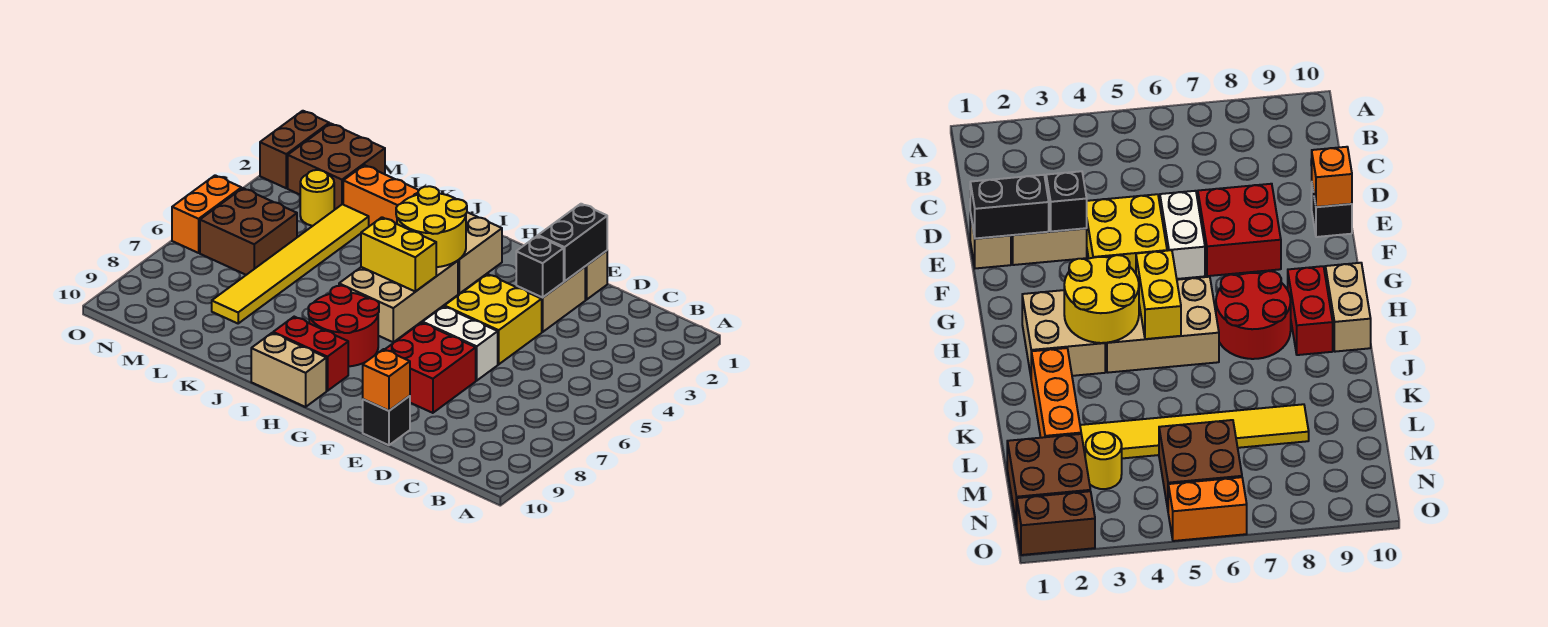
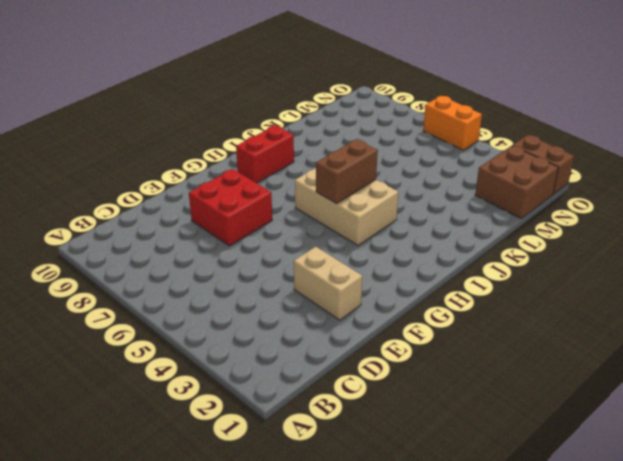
brown 1x2 brick [316,139,378,204] -> yellow 1x2 brick [361,217,436,292]
none -> tan 1x1 brick [585,251,607,300]
none -> yellow 2x2 brick [444,274,542,364]
none -> white 1x2 brick [423,306,498,380]

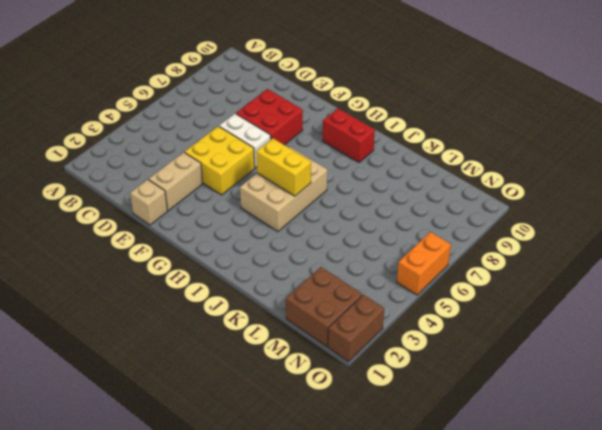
none -> black 1x1 brick [363,396,410,445]
none -> tan 2x2 brick [458,212,502,294]
none -> red 2x2 round brick [308,286,379,366]

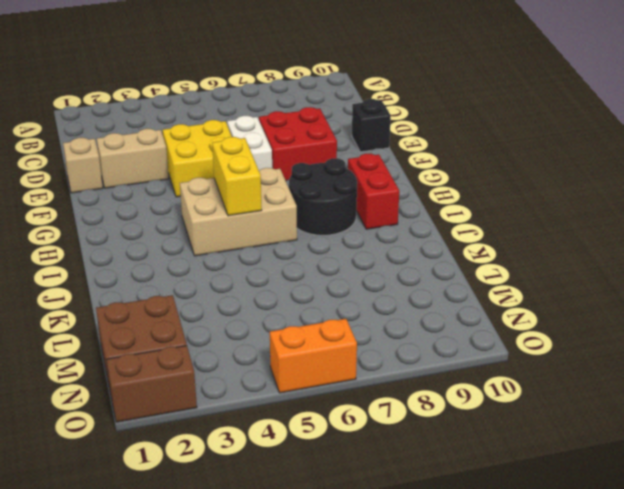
black 2x2 round brick [289,158,357,235] -> red 2x2 round brick [308,286,379,366]
none -> tan 2x2 brick [458,212,502,294]
none -> tan 1x2 brick [251,333,326,407]
none -> orange 1x3 brick [343,165,419,226]

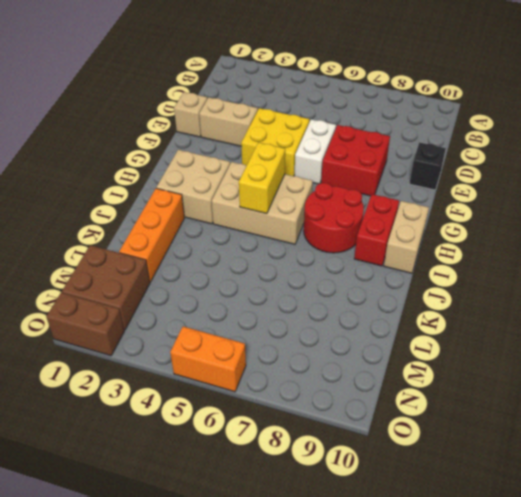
none -> yellow 1x6 tile [212,204,369,323]
none -> yellow 1x1 round brick [300,170,334,226]
none -> brown 2x2 brick [200,188,297,275]

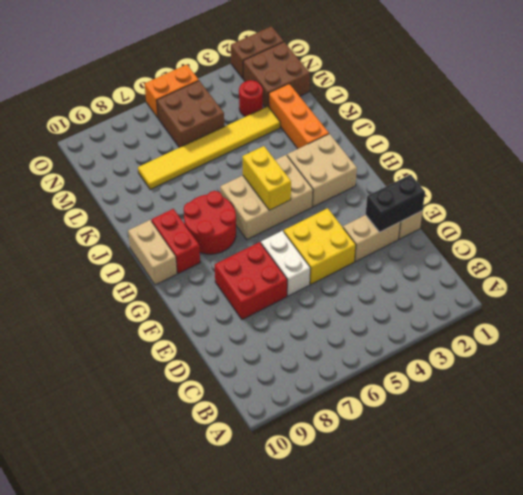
red 1x1 round brick [239,80,263,117] -> yellow 1x1 round brick [300,170,334,226]
none -> black 1x1 brick [363,396,410,445]
none -> black 1x1 brick [516,236,564,298]
none -> orange 1x1 brick [363,349,410,411]

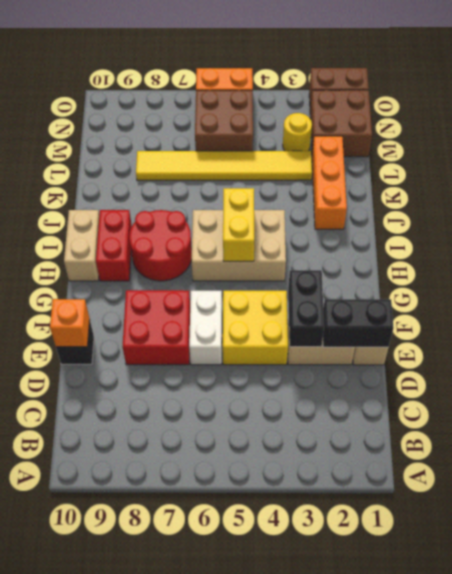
black 1x2 brick [288,270,324,347] -> black 1x1 brick [516,236,564,298]
none -> tan 2x2 brick [458,212,502,294]
none -> yellow 2x2 round brick [396,186,467,267]

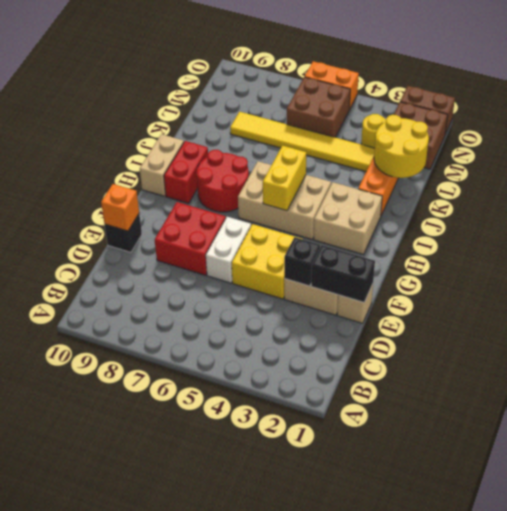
yellow 2x2 round brick [374,115,429,178] -> yellow 2x2 round brick moved to [396,186,467,267]

